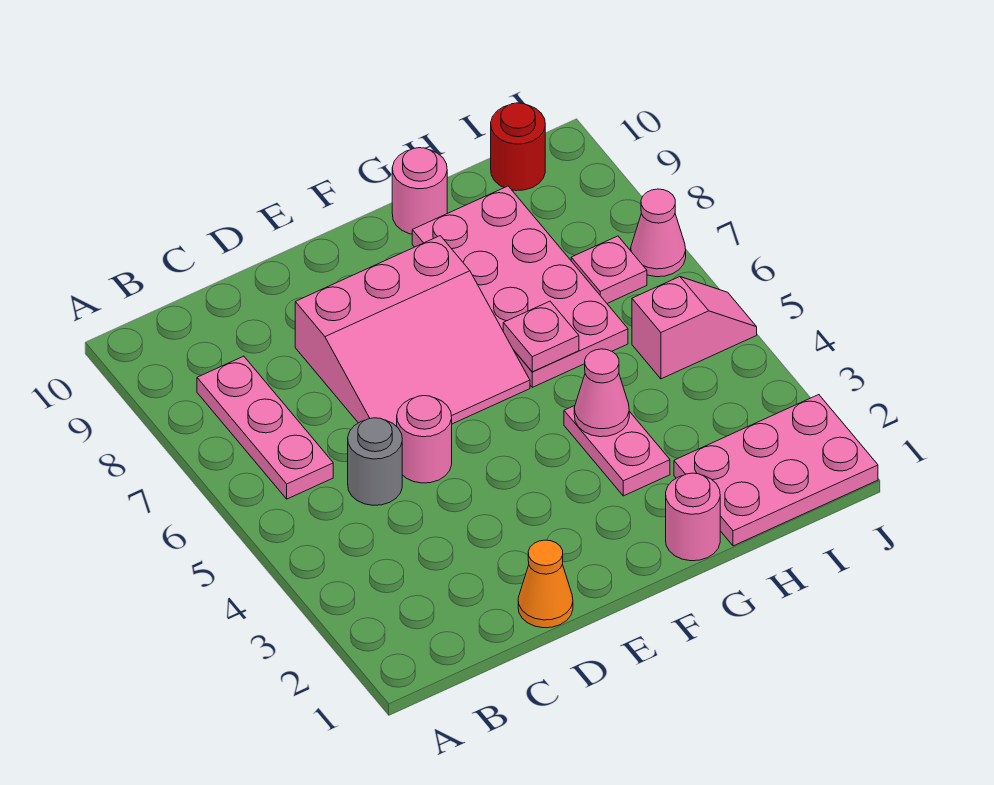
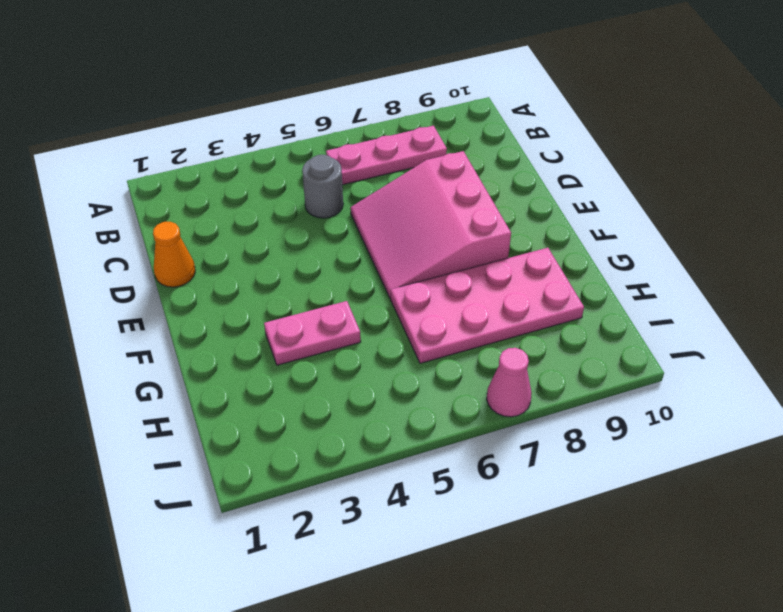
none -> pink 1x1 round brick [397,396,452,483]
none -> pink 1x1 round brick [666,473,720,561]
none -> pink 1x1 round brick [392,148,447,234]

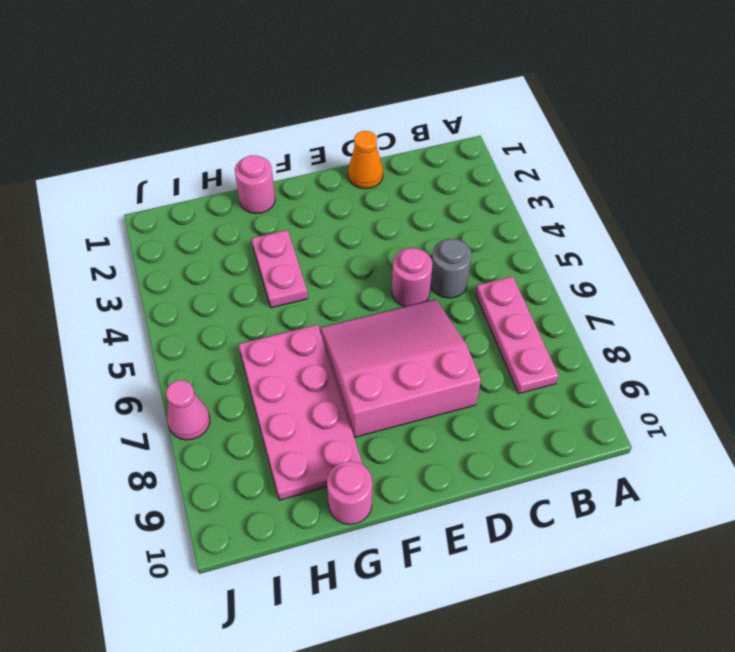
none -> pink 2x3 plate [674,395,878,546]
none -> pink 1x2 slope [632,277,757,379]
none -> pink 1x1 plate [571,236,647,303]

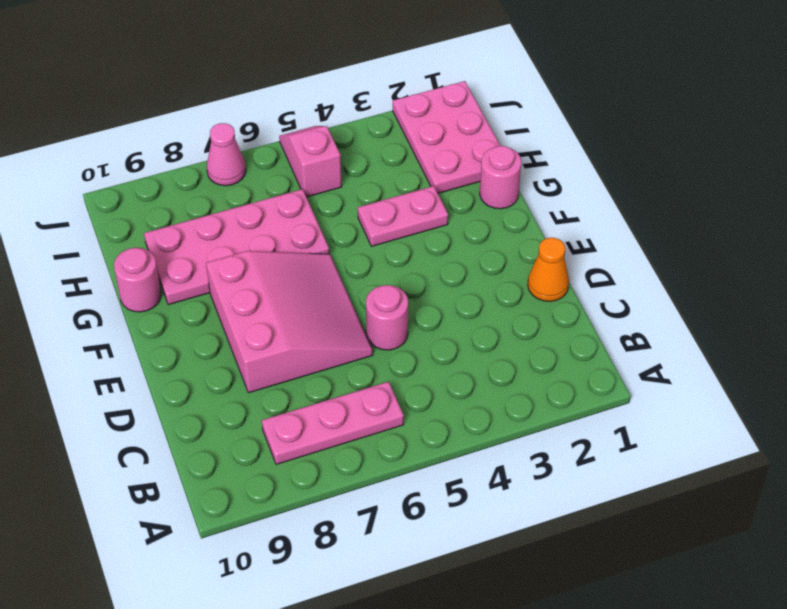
none -> grey 1x1 round brick [348,418,402,505]
none -> pink 1x1 plate [571,236,647,303]
none -> red 1x1 round brick [491,103,545,191]

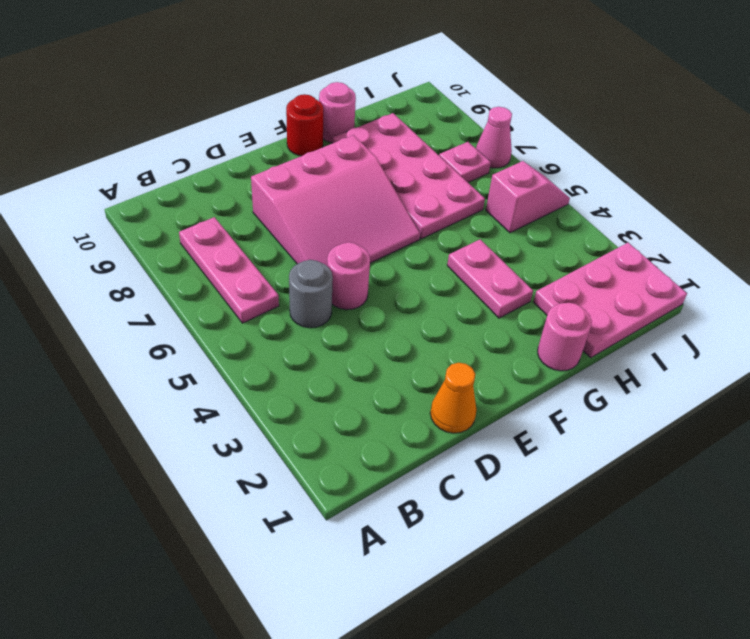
red 1x1 round brick [286,94,323,156] -> red 1x1 round brick moved to [491,103,545,191]
none -> pink 1x1 cone [574,349,629,437]
none -> pink 1x1 plate [503,301,579,372]

